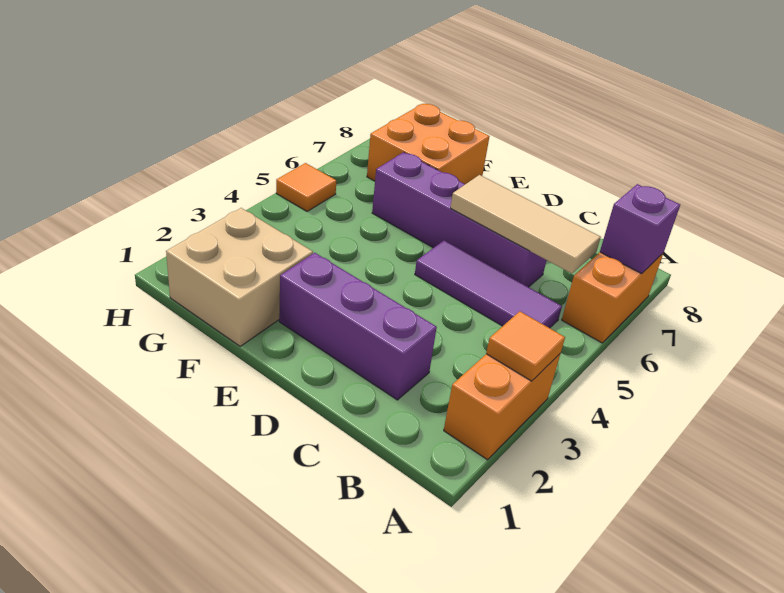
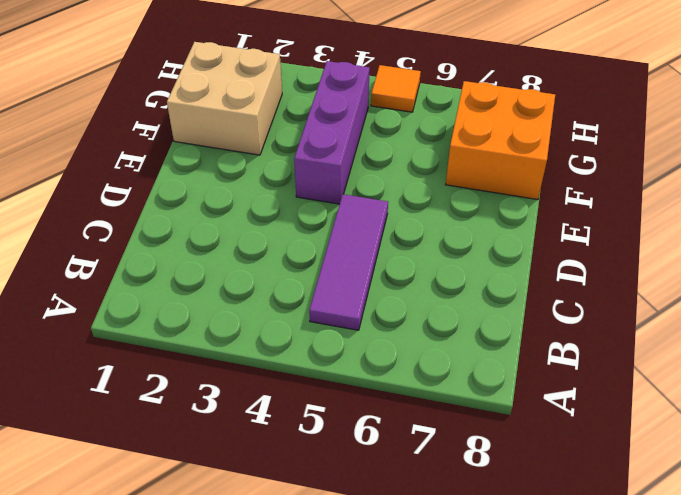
purple 1x3 brick [294,61,370,204] -> purple 1x3 brick moved to [279,253,437,400]
none -> orange 1x2 brick [444,354,560,460]
none -> orange 1x2 brick [562,252,663,343]

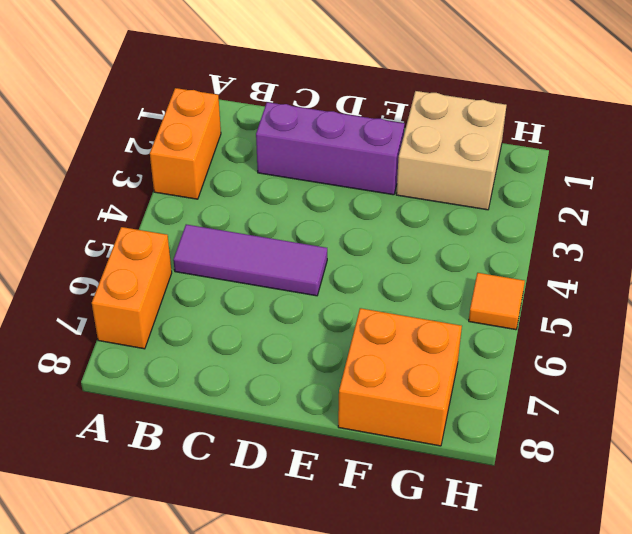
none -> purple 1x4 brick [372,152,547,287]
none -> orange 1x1 tile [486,311,565,381]

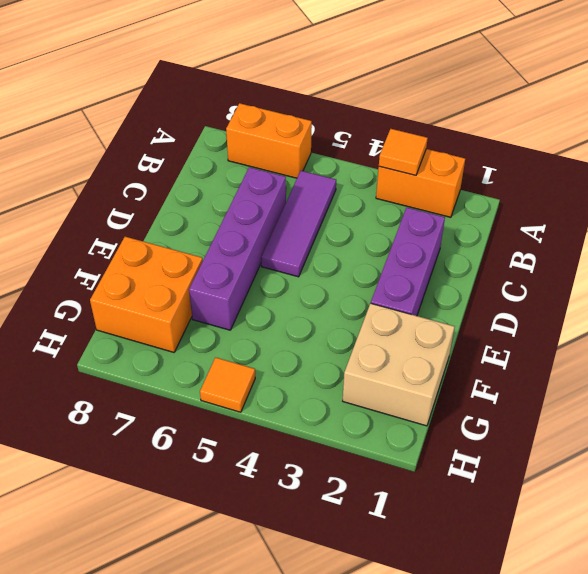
none -> purple 1x1 brick [600,184,680,274]
none -> tan 1x3 tile [450,175,601,274]

